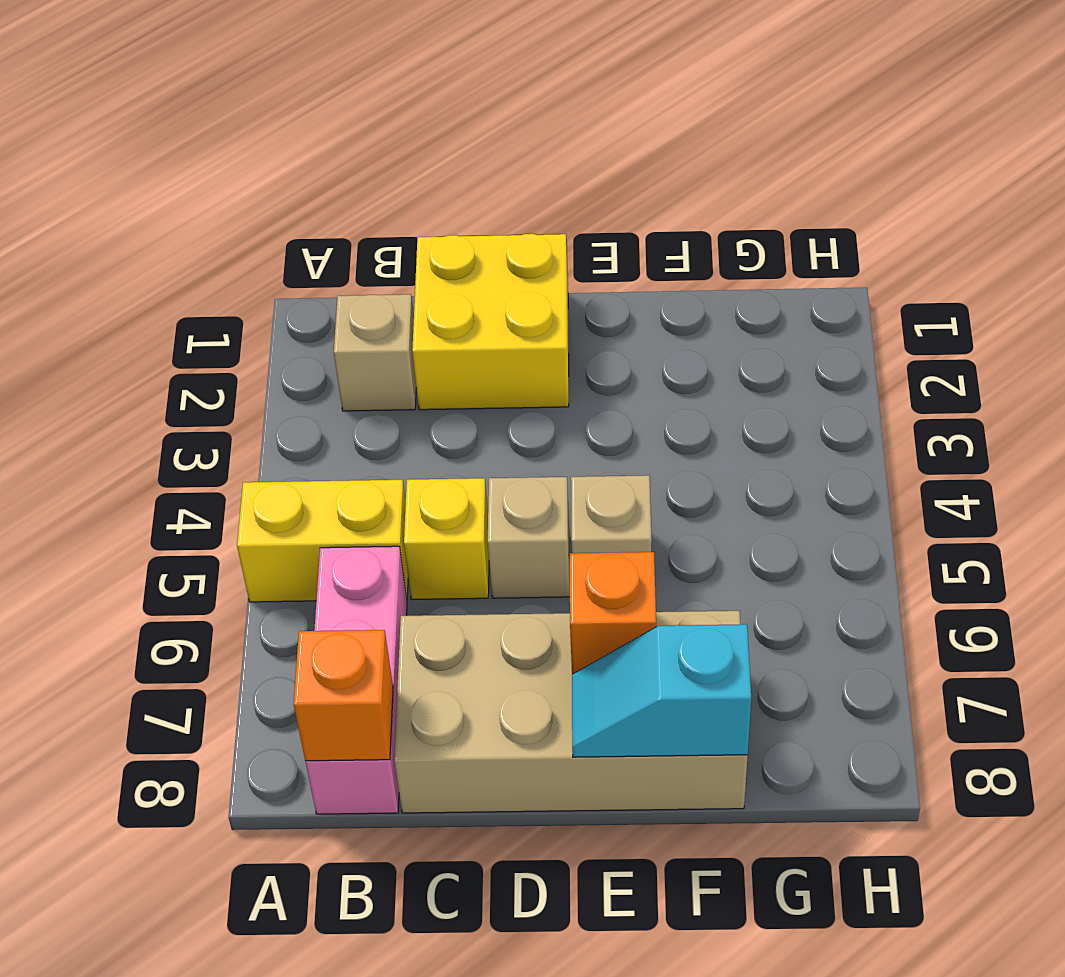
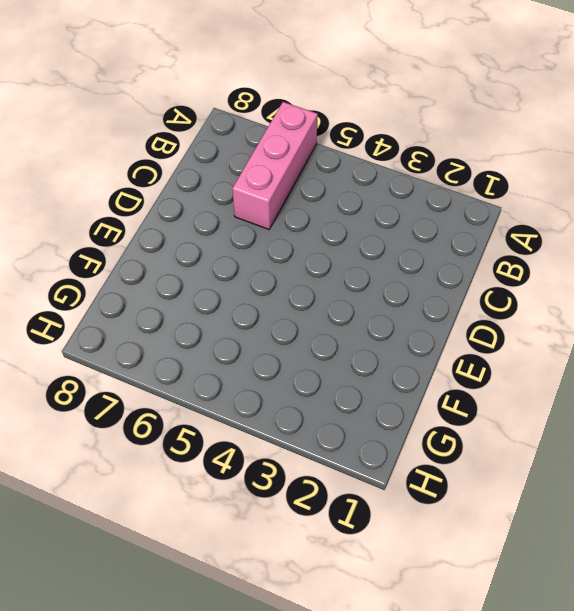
pink 1x3 brick [232,102,318,229] -> pink 1x3 brick turned to [305,546,407,814]
none -> yellow 1x2 brick [237,480,408,602]
none -> tan 1x1 brick [334,294,416,411]

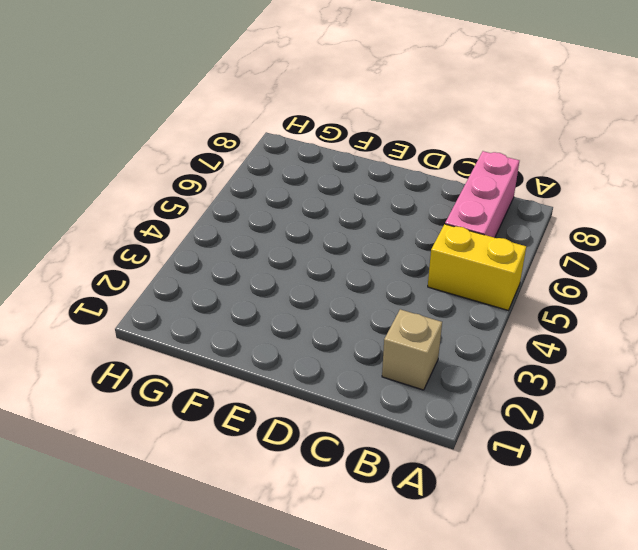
none -> yellow 2x2 brick [412,234,569,410]
none -> yellow 1x1 brick [404,478,489,600]

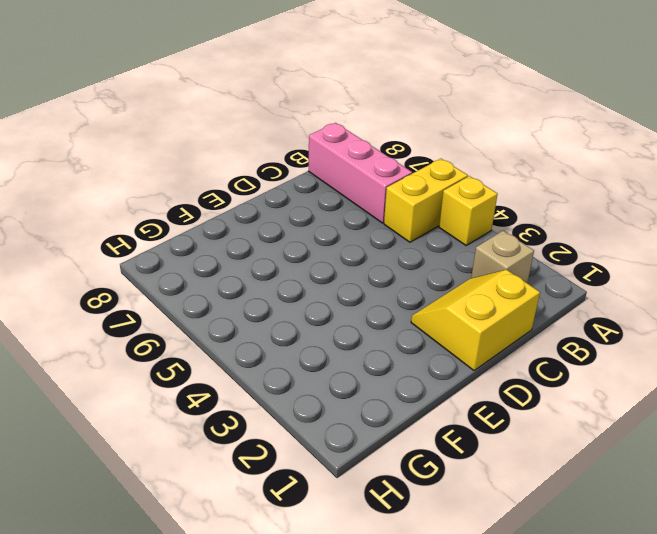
yellow 1x1 brick [439,176,498,245] -> yellow 1x1 brick moved to [404,478,489,600]
yellow 2x2 slope [411,270,540,371] -> yellow 2x2 brick [412,234,569,410]
none -> tan 2x4 brick [394,611,748,813]
none -> tan 1x1 brick [488,477,570,598]

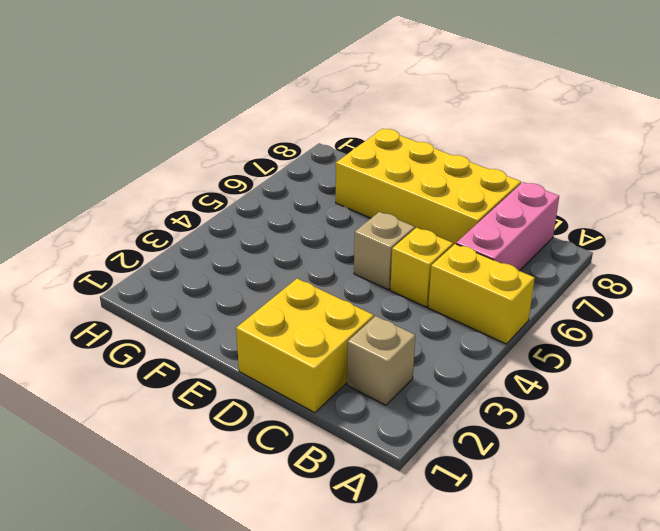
yellow 2x4 brick [336,129,521,245] -> tan 2x4 brick [394,611,748,813]
none -> tan 1x1 brick [571,475,652,553]
none -> orange 1x1 brick [294,630,393,761]

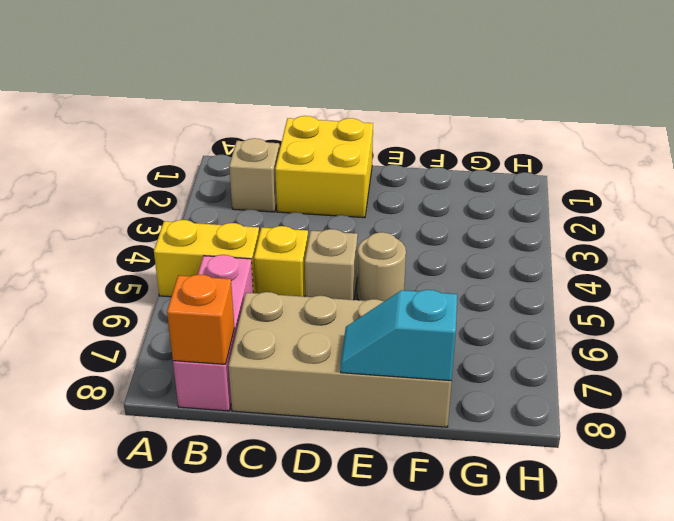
tan 1x1 round brick [357,232,406,301] -> tan 1x1 brick [571,475,652,553]
none -> orange 1x1 brick [570,552,656,674]

